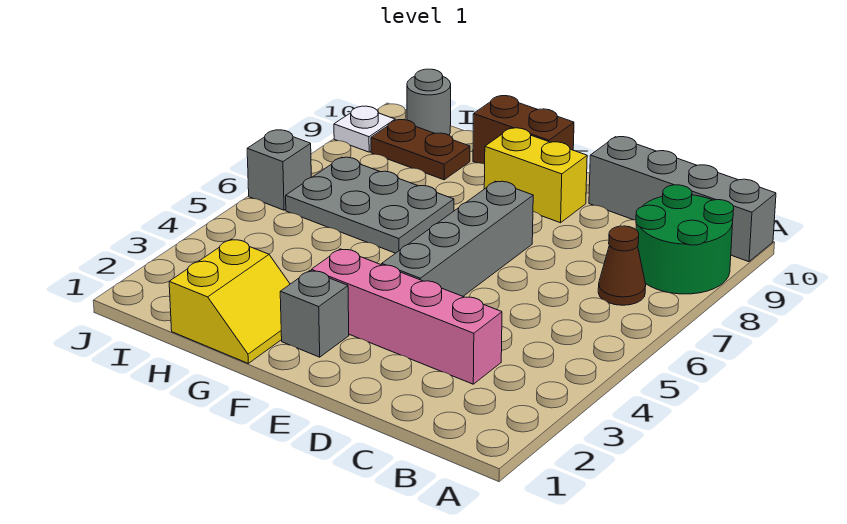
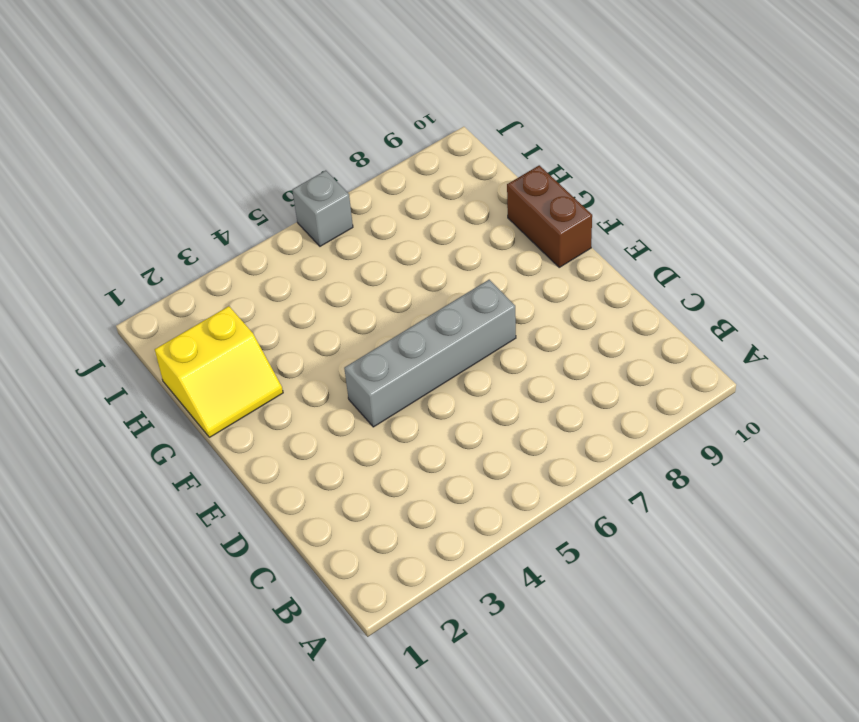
none -> green 2x2 round brick [636,185,734,294]
none -> grey 1x4 brick [589,137,776,262]
none -> brown 1x1 cone [598,226,646,305]

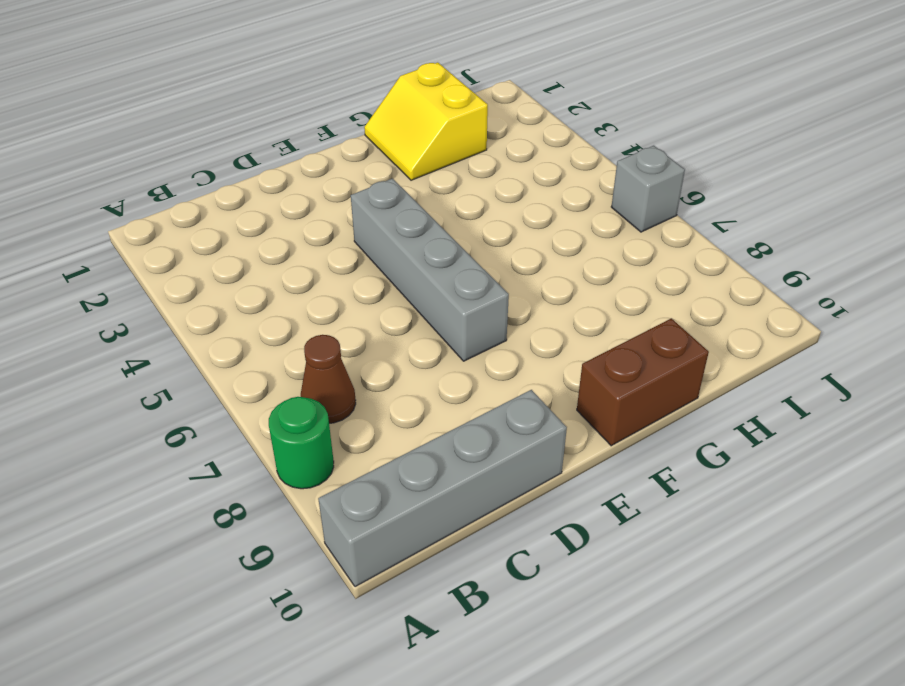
green 1x1 round brick [269,397,334,489] -> green 2x2 round brick [636,185,734,294]
none -> pink 1x4 brick [311,249,502,384]
none -> yellow 1x2 brick [484,128,587,223]
none -> grey 1x1 brick [280,271,349,357]

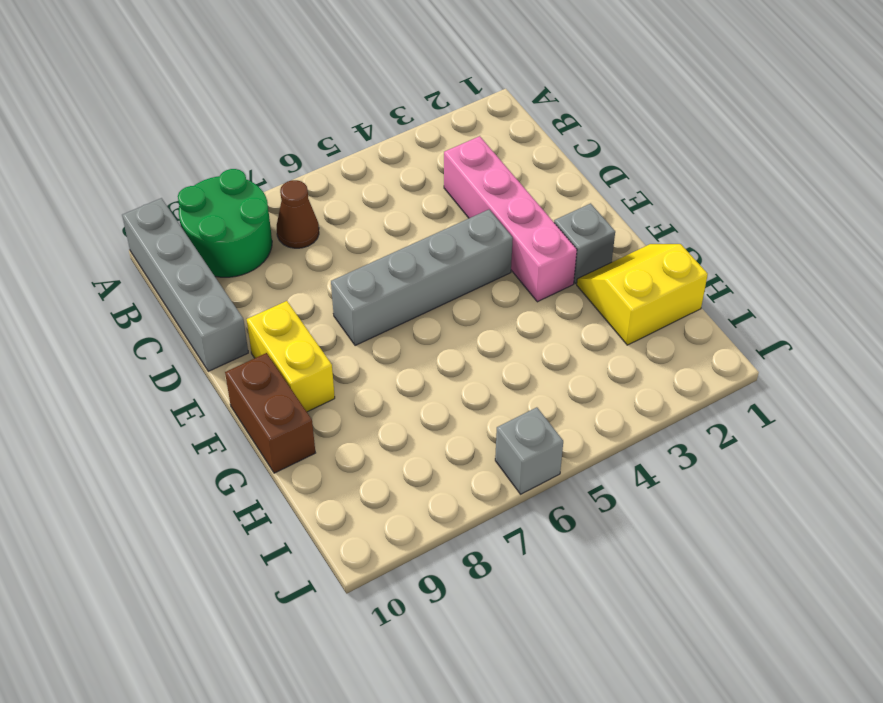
none -> grey 2x3 plate [286,157,454,253]
none -> brown 1x2 plate [371,120,470,180]
none -> grey 1x1 round brick [407,69,451,135]

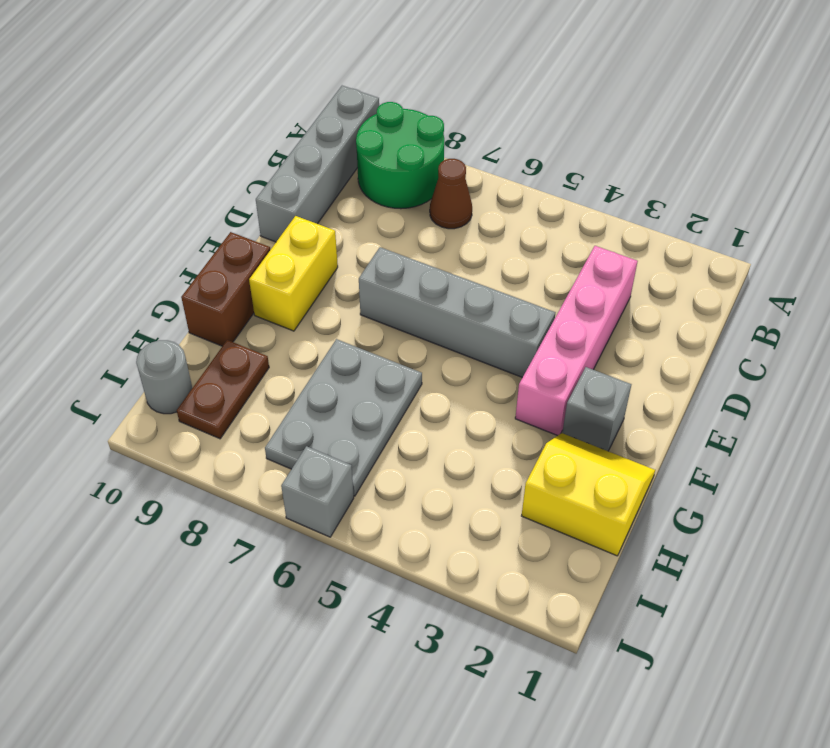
none -> white 1x1 plate [334,106,395,152]

